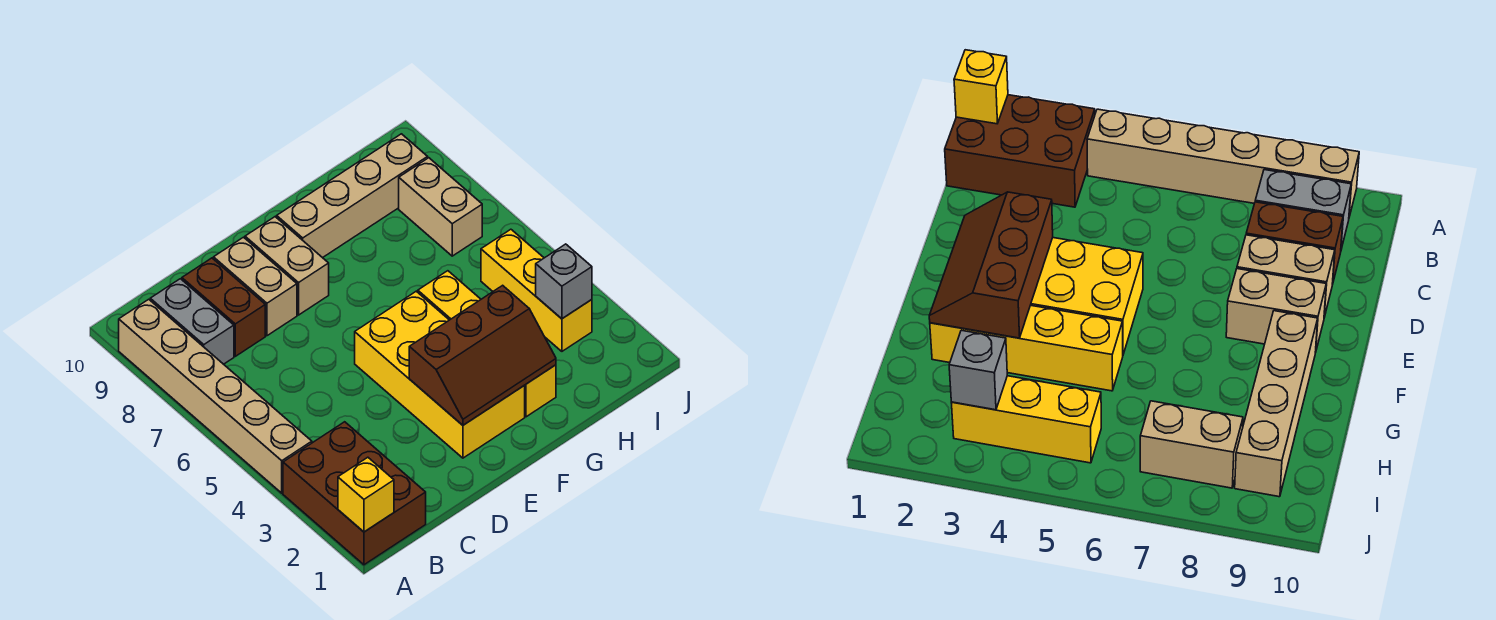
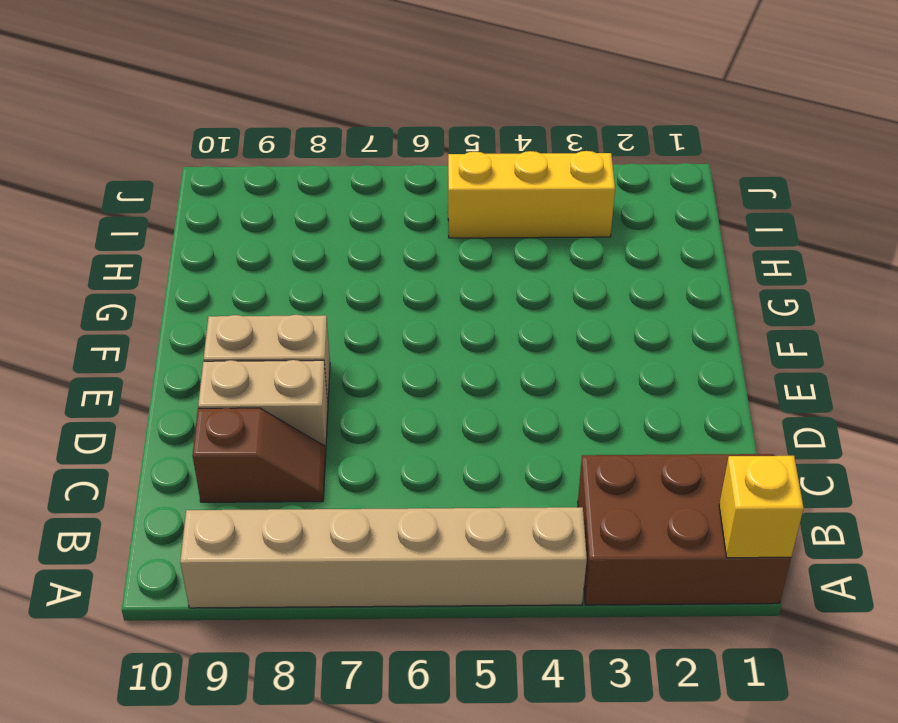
brown 1x2 slope [192,408,326,502] -> brown 1x2 brick [182,258,265,356]
none -> grey 1x2 brick [150,279,234,364]
none -> yellow 2x4 brick [355,291,525,458]
none -> tan 1x4 brick [277,134,428,258]

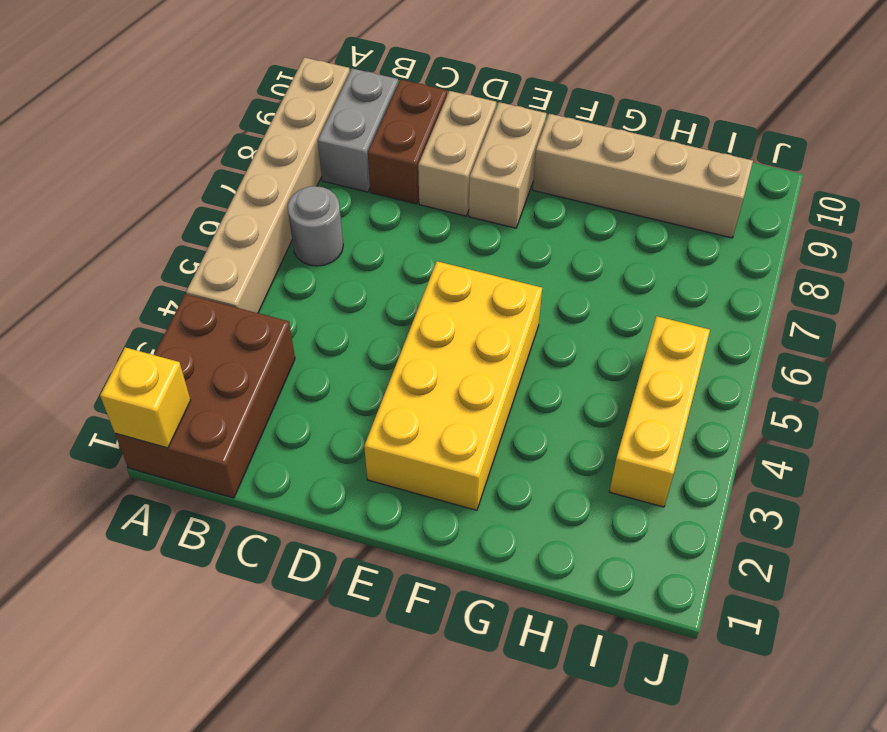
grey 1x1 round brick [288,186,343,266] -> none
none -> yellow 1x4 brick [418,271,556,417]
none -> tan 1x2 brick [399,158,482,256]
none -> brown 2x3 slope [409,285,556,425]

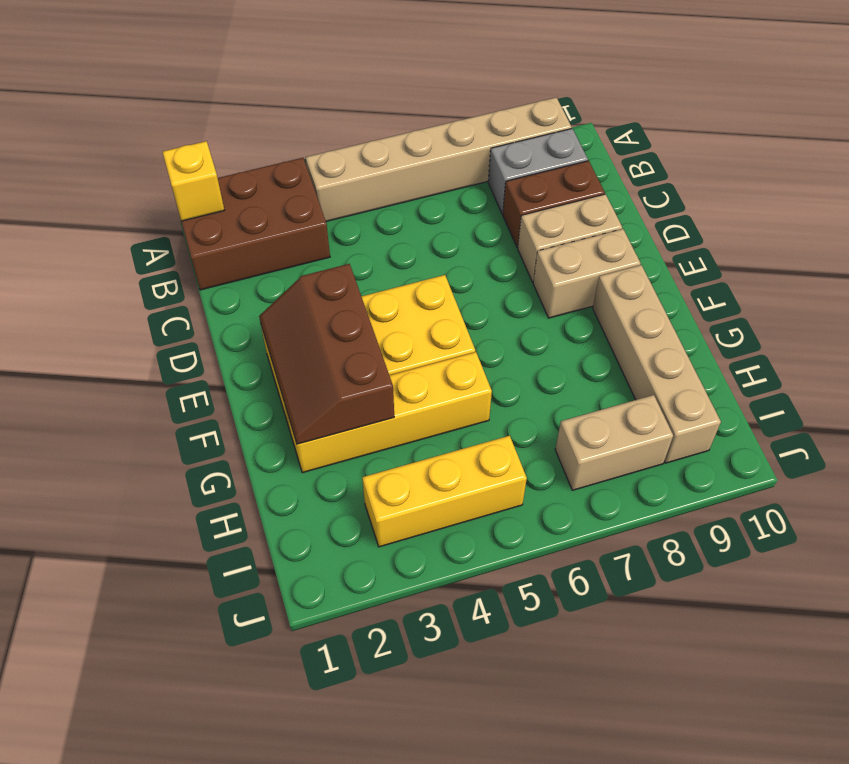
none -> grey 1x1 brick [536,244,592,319]

